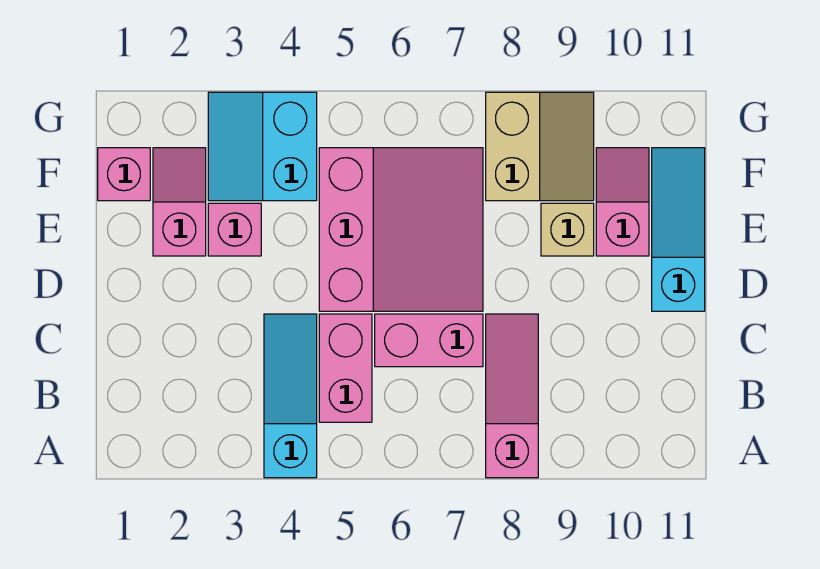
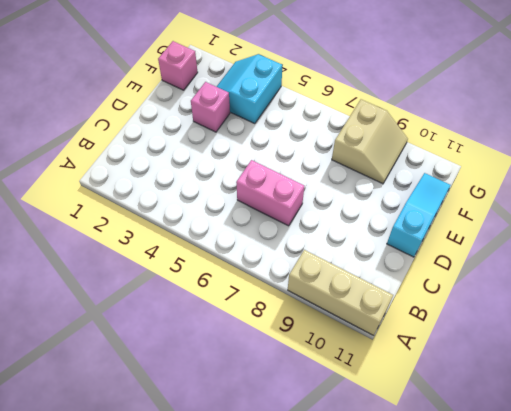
tan 1x3 brick [288,250,393,335] -> none
none -> cyan 1x3 slope [264,314,317,478]
none -> pink 1x3 slope [486,314,538,478]
none -> pink 1x2 brick [319,314,372,422]

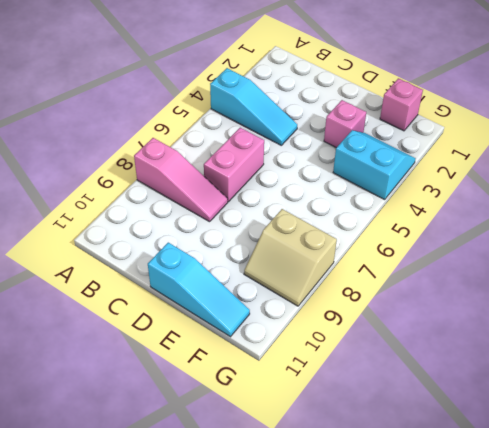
none -> pink 1x2 brick [319,314,372,422]
none -> pink 3x3 slope [319,148,483,311]
none -> pink 1x2 slope [153,148,206,256]

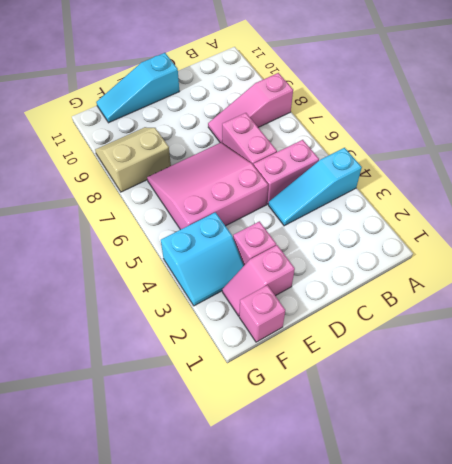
none -> tan 1x1 brick [541,203,594,256]
none -> pink 1x2 slope [596,148,649,256]

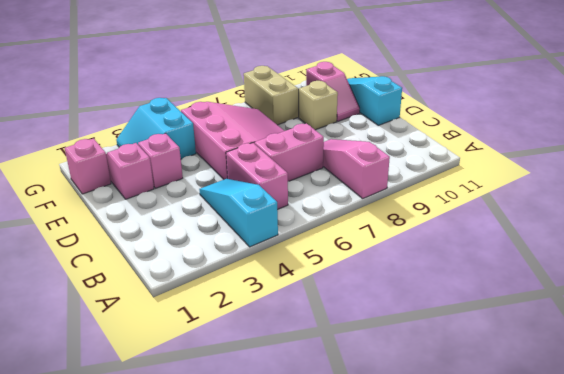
pink 1x2 slope [306,62,360,121] -> pink 1x2 slope turned to [596,148,649,256]

